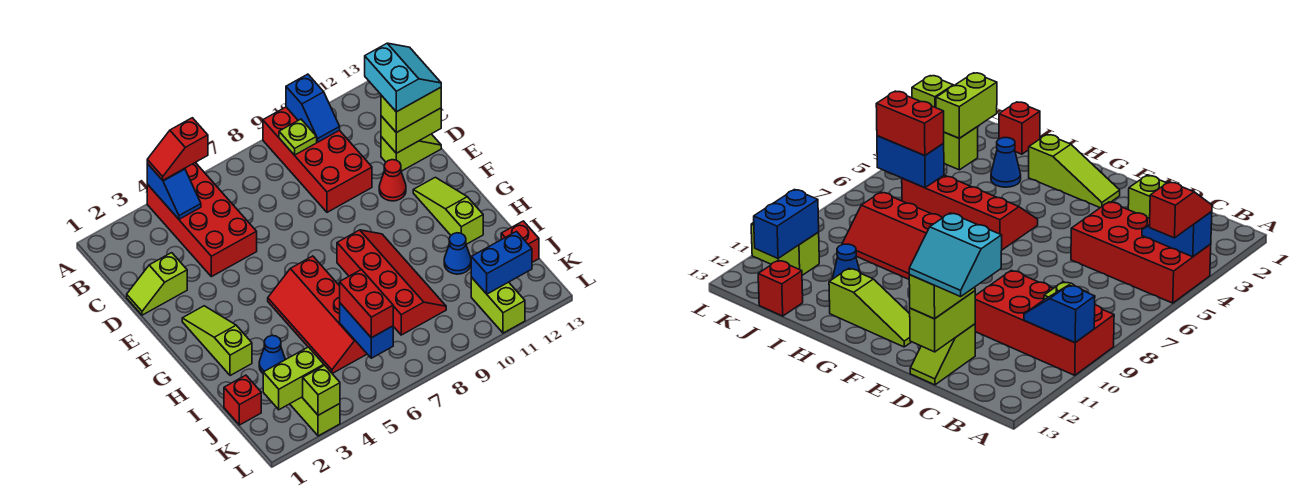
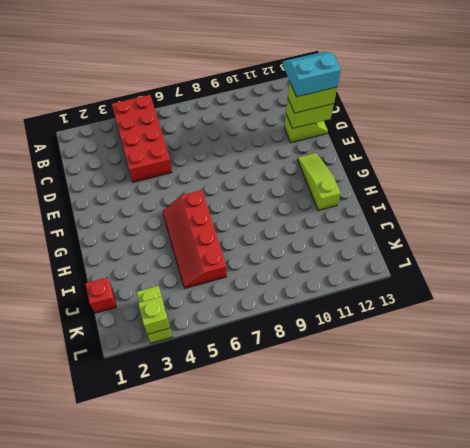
cyan 2x2 slope [283,52,341,97] -> cyan 2x2 slope turned to [365,43,441,112]
none -> red 2x4 brick [263,107,372,212]
none -> lime 1x2 slope [127,253,187,315]
none -> red 1x1 cone [379,160,406,201]

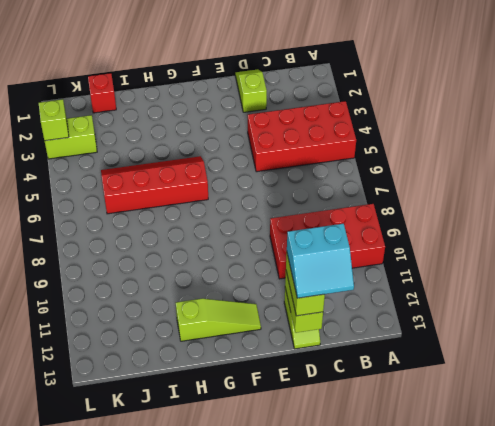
none -> red 1x1 cone [379,160,406,201]
none -> lime 1x3 slope [182,306,252,376]
none -> red 2x4 slope [337,230,446,335]

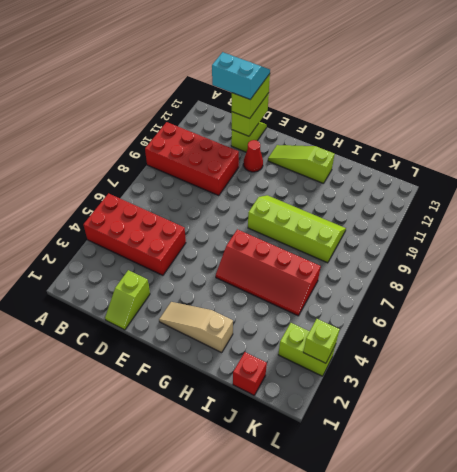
tan 1x3 slope [159,302,233,353] -> lime 1x3 slope [182,306,252,376]
lime 2x4 slope [248,195,346,263] -> red 2x4 slope [337,230,446,335]
none -> blue 1x1 cone [259,336,285,373]
none -> blue 1x1 cone [444,233,471,274]
none -> red 1x1 brick [501,221,539,262]

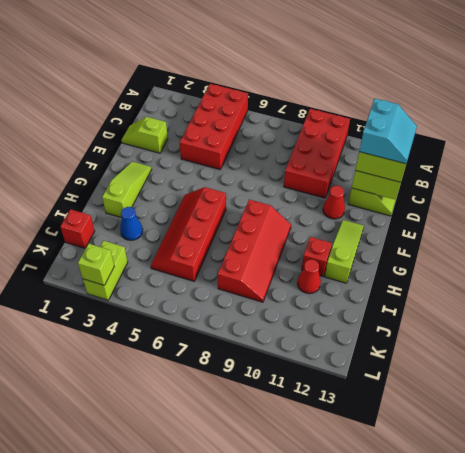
red 1x1 brick [302,237,332,276] -> red 1x1 brick moved to [501,221,539,262]
red 1x1 cone [297,260,321,294] -> blue 1x1 cone [444,233,471,274]
none -> lime 1x2 brick [471,277,525,333]
none -> blue 1x2 slope [147,164,201,219]
none -> blue 1x2 slope [286,74,340,142]

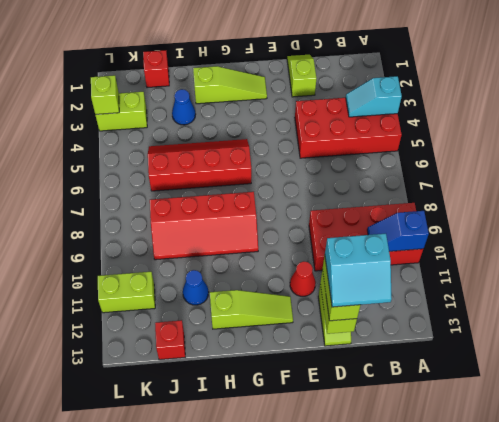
cyan 1x2 slope [346,76,402,117] -> blue 1x2 slope [147,164,201,219]
none -> lime 1x1 plate [279,119,317,155]
none -> blue 1x2 brick [340,303,393,358]
none -> lime 1x2 brick [263,347,324,410]

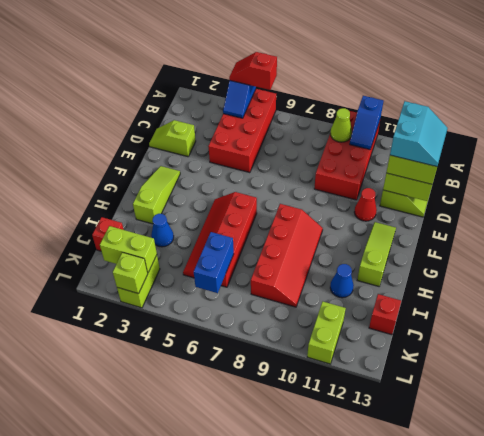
lime 1x1 cone [330,108,352,142] -> lime 1x1 plate [279,119,317,155]
none -> blue 1x2 brick [471,232,532,294]
none -> red 1x2 brick [340,270,393,338]

